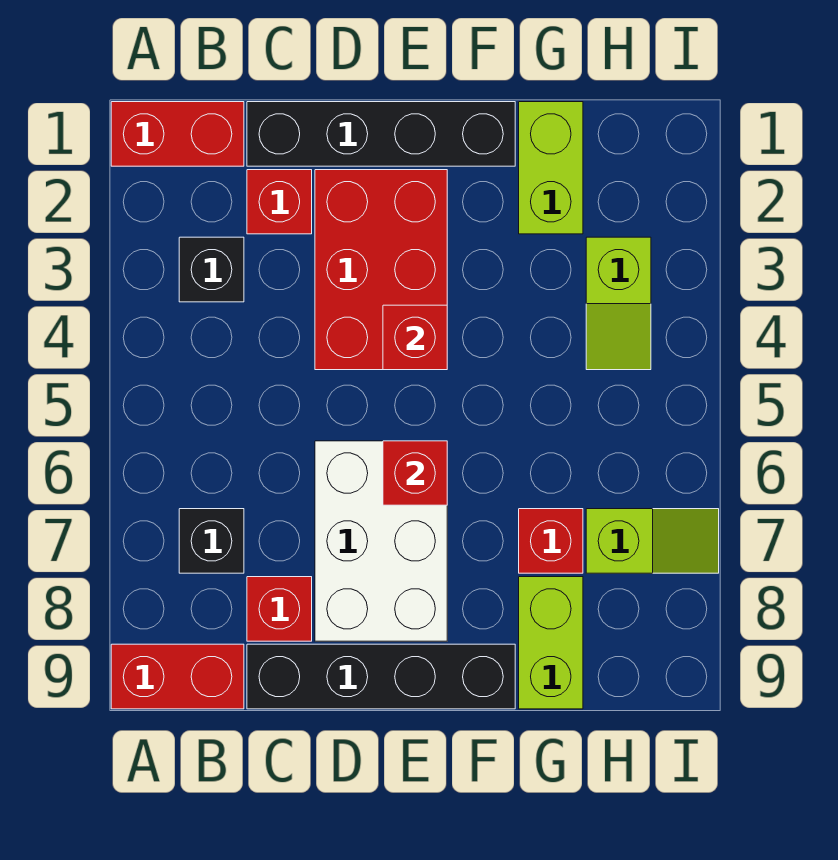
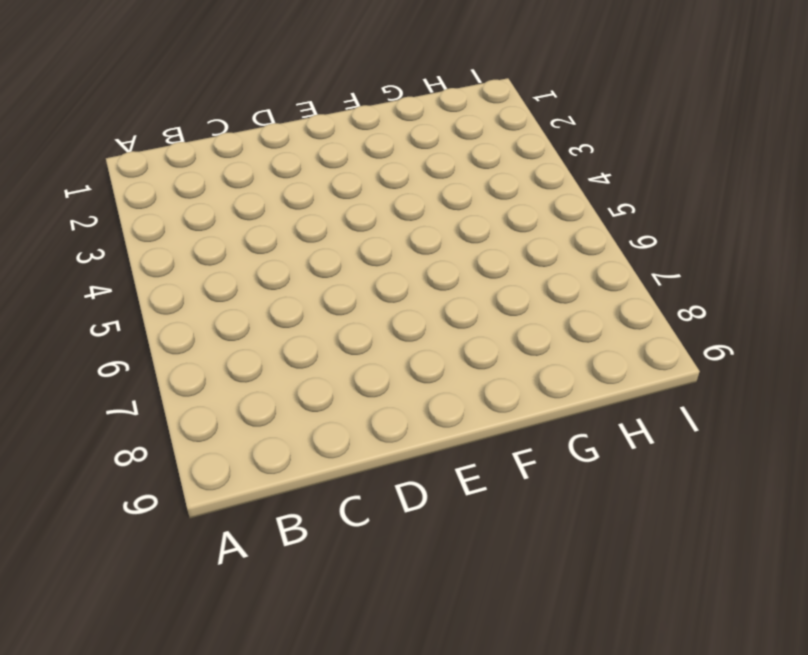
none -> red 1x2 brick [111,102,244,166]
none -> red 1x2 brick [111,644,244,709]
none -> black 1x1 brick [179,237,244,302]

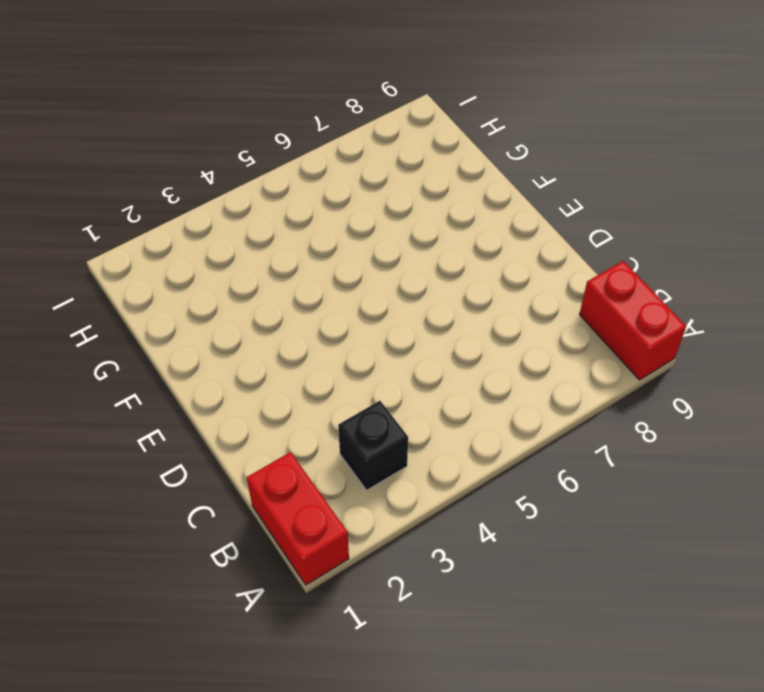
none -> black 1x1 brick [179,509,244,573]
none -> black 1x4 brick [247,102,515,166]
none -> red 1x1 brick [247,170,312,234]

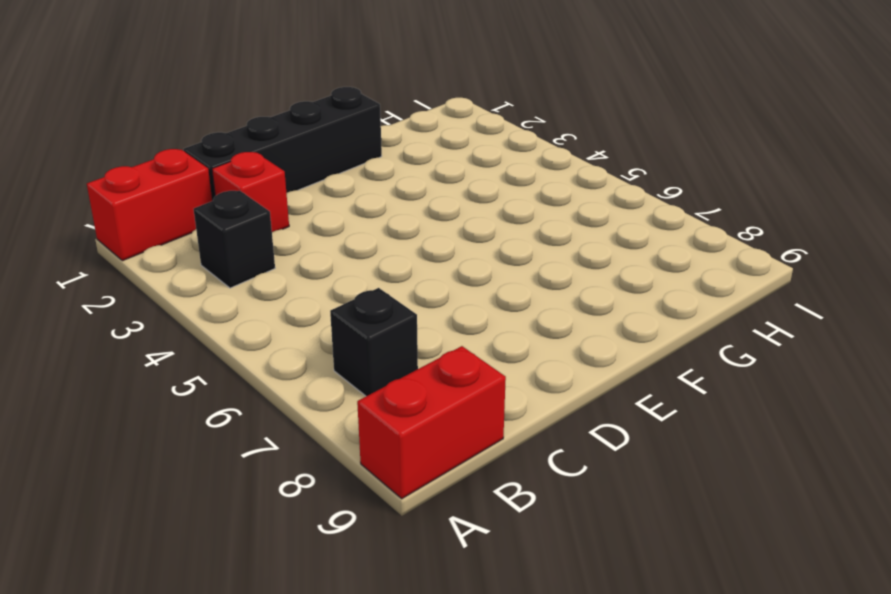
none -> red 1x1 brick [247,577,312,641]
none -> black 1x4 brick [247,644,515,709]
none -> red 2x3 brick [315,170,447,370]

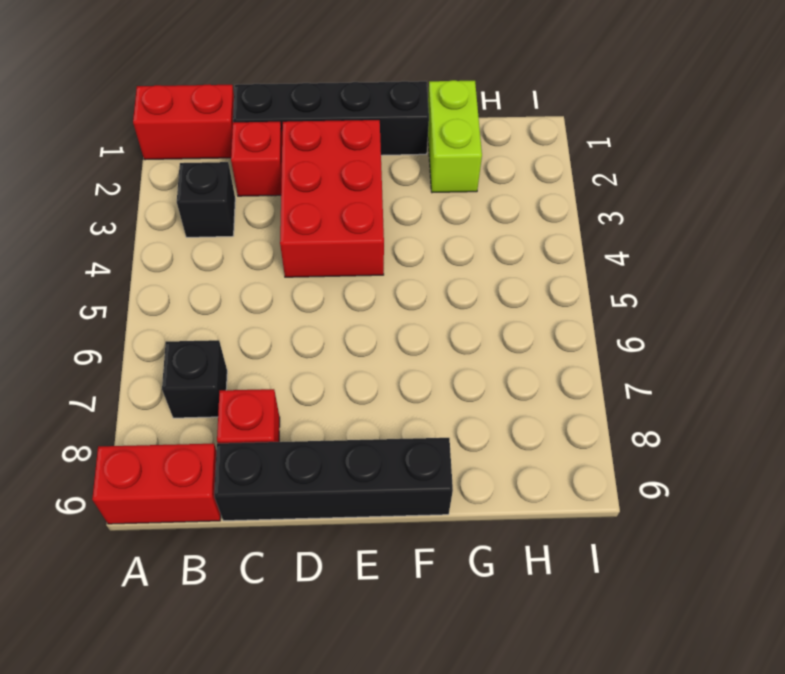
none -> white 2x3 brick [315,441,447,641]
none -> red 1x1 brick [519,509,583,573]
none -> lime 1x2 brick [519,577,583,709]

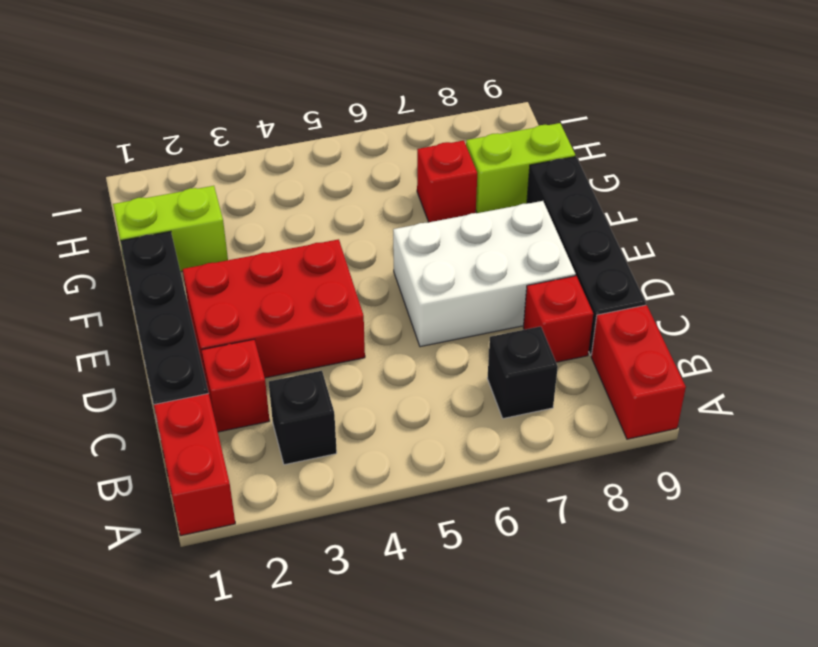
none -> lime 1x2 slope [586,237,651,370]
none -> lime 1x2 slope [586,509,719,573]
none -> red 1x1 brick [383,305,447,370]

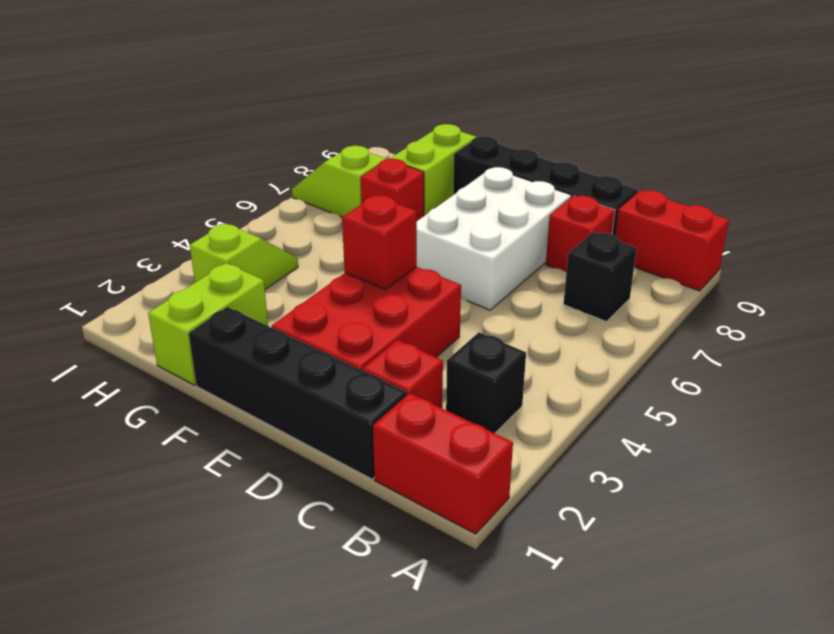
none -> red 1x1 brick [383,441,447,505]

